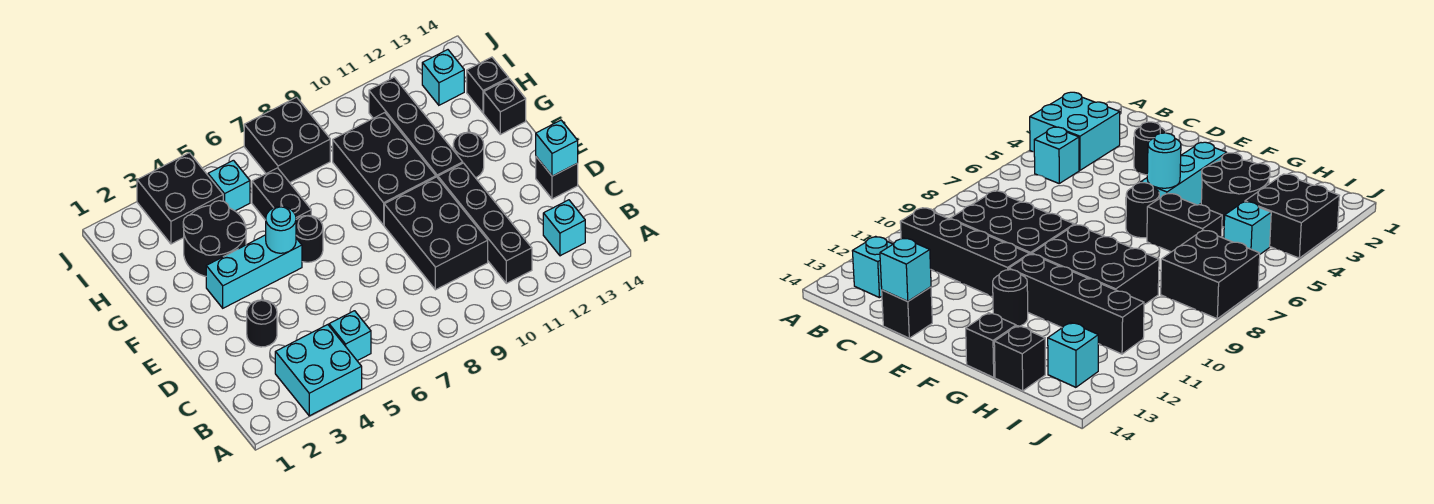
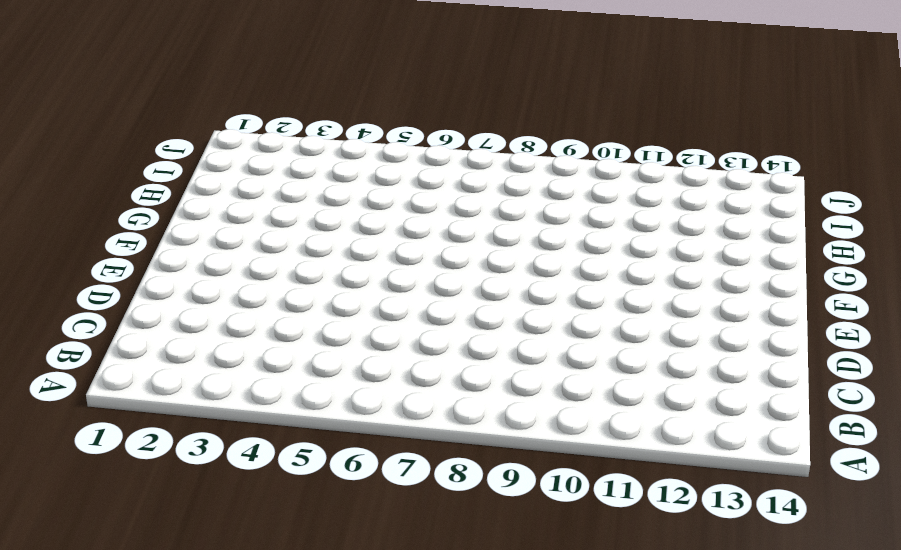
none -> cyan 2x2 brick [275,325,362,416]
none -> cyan 1x1 brick [329,311,371,361]
none -> black 1x4 brick [438,163,532,283]

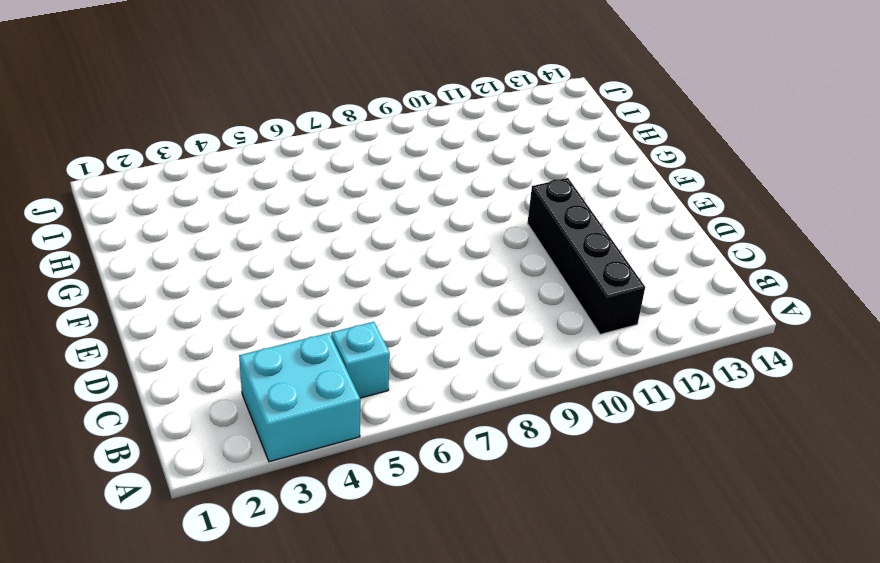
none -> cyan 1x1 brick [543,200,585,256]
none -> black 2x3 brick [384,177,488,290]
none -> black 1x1 round brick [247,300,277,347]

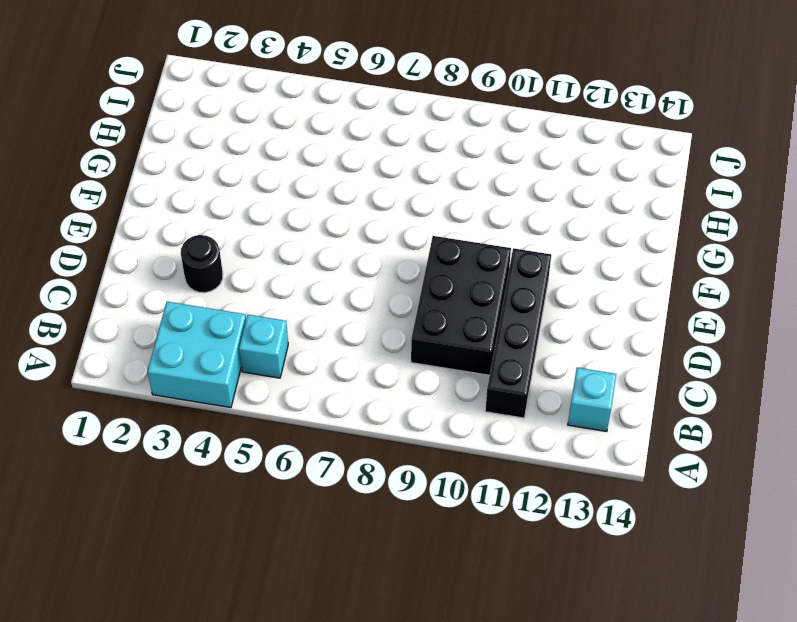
none -> black 1x1 brick [536,157,578,199]
none -> cyan 1x3 brick [206,235,302,308]
none -> black 1x1 round brick [296,215,323,262]

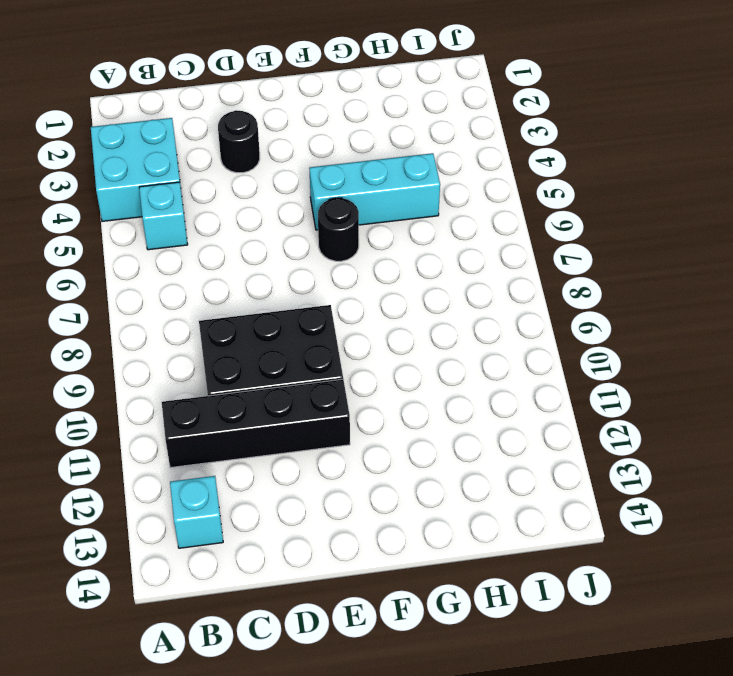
cyan 1x3 brick [309,153,440,230] -> cyan 1x3 brick turned to [206,235,302,308]
none -> black 1x1 brick [536,157,578,199]
none -> black 2x3 brick [333,113,436,225]
none -> black 1x4 brick [369,77,463,178]

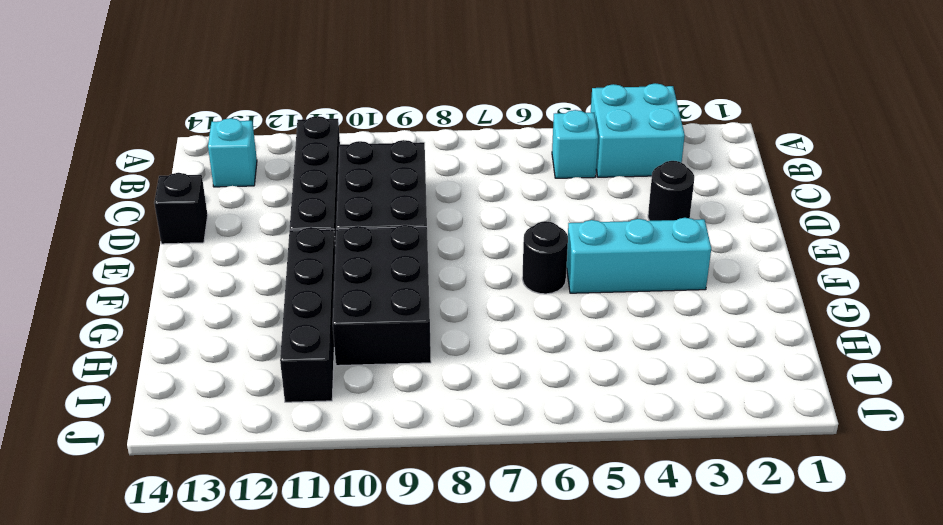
none -> black 1x1 round brick [453,132,484,178]
none -> black 2x2 round brick [183,201,246,276]
none -> black 1x2 brick [252,168,311,220]

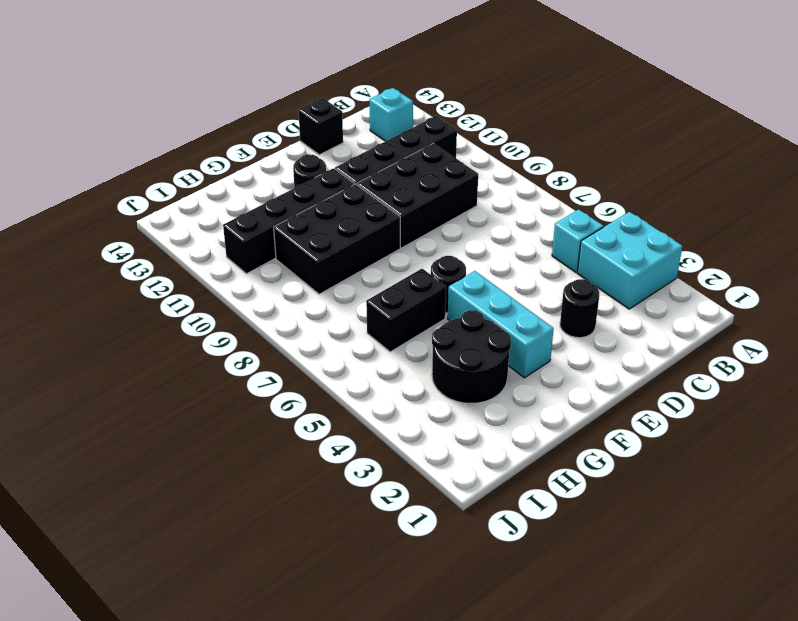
none -> black 1x1 brick [484,79,526,134]
none -> black 1x1 brick [467,57,509,113]
none -> black 2x2 brick [137,153,223,244]

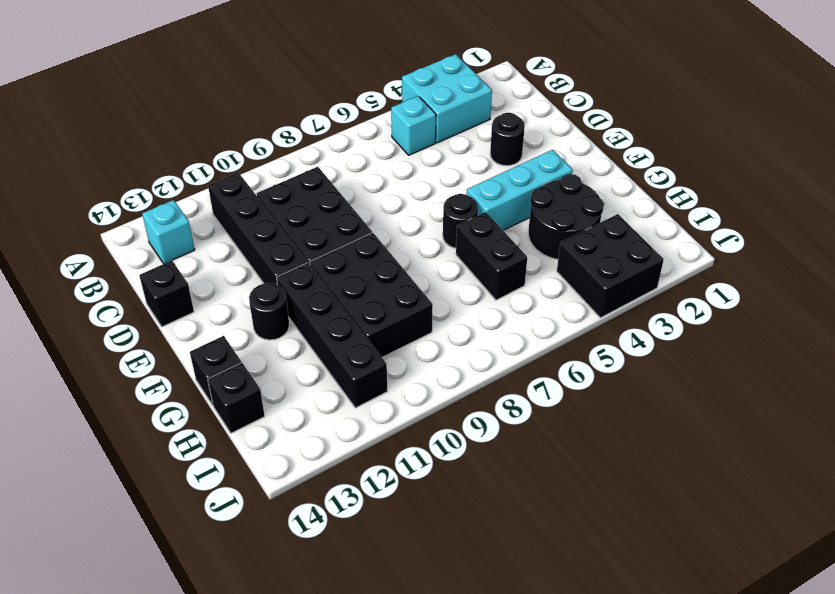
none -> cyan 1x1 brick [208,160,250,211]
none -> black 2x2 brick [244,97,330,183]
none -> cyan 1x1 brick [422,50,464,105]

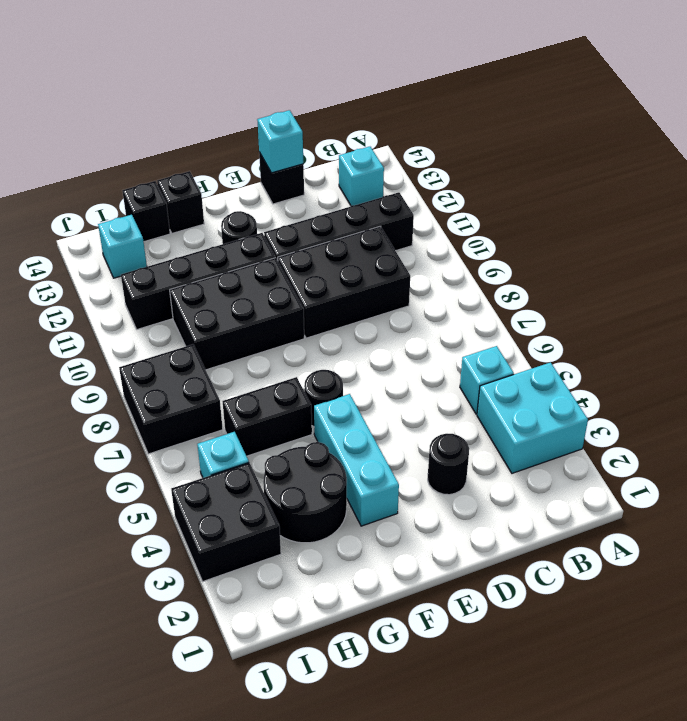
none -> cyan 1x1 round brick [266,206,296,253]

